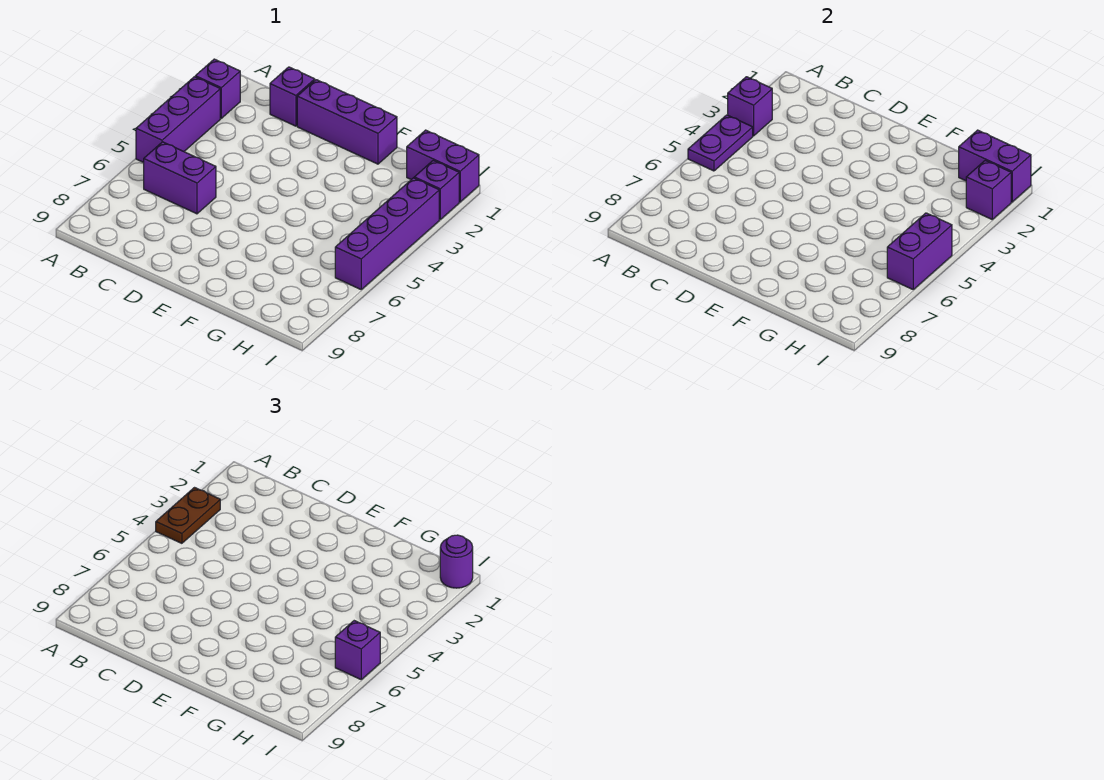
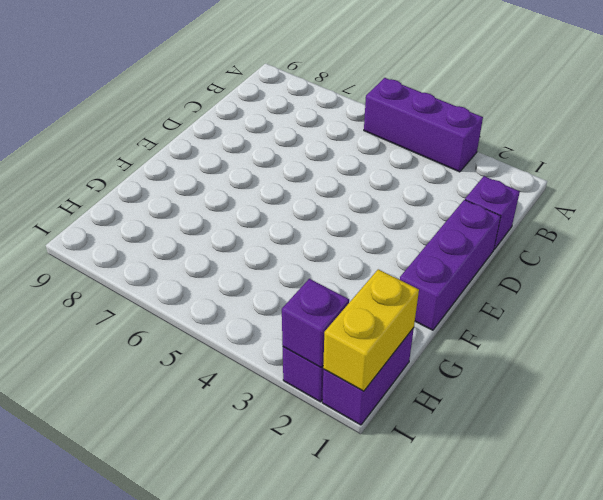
yellow 1x2 brick [323,269,419,391] -> purple 1x2 brick [959,130,1031,202]
none -> purple 1x1 brick [195,59,240,118]
none -> purple 1x2 brick [144,142,216,214]
none -> purple 1x4 brick [335,178,439,289]

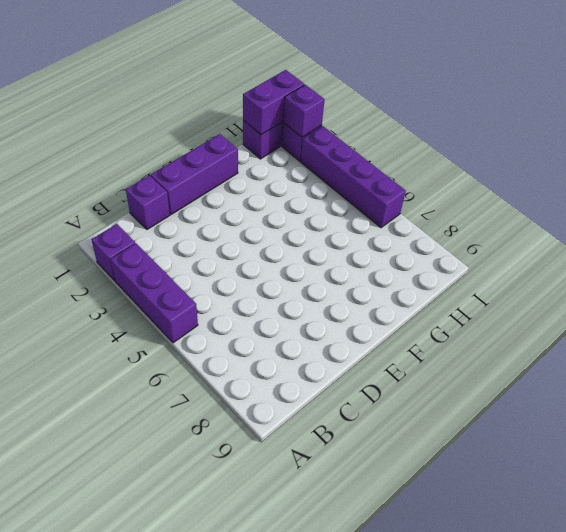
none -> purple 1x2 brick [144,142,216,214]
none -> purple 1x1 brick [728,77,772,136]
none -> purple 1x2 plate [688,115,753,171]

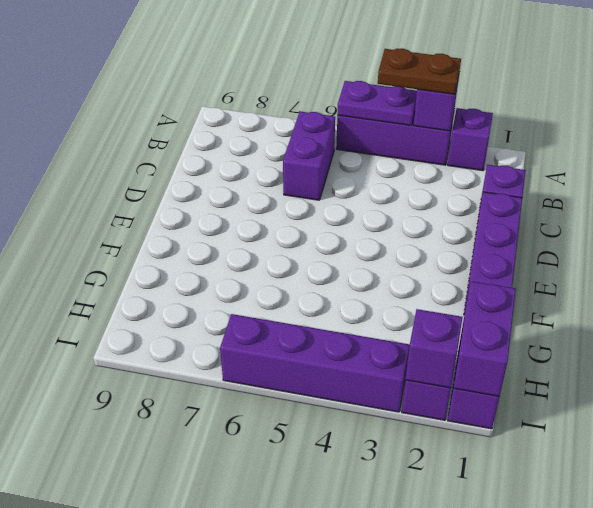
none -> purple 1x2 brick [887,213,952,289]
none -> purple 1x1 round brick [440,535,473,588]
none -> purple 1x1 brick [335,621,380,679]

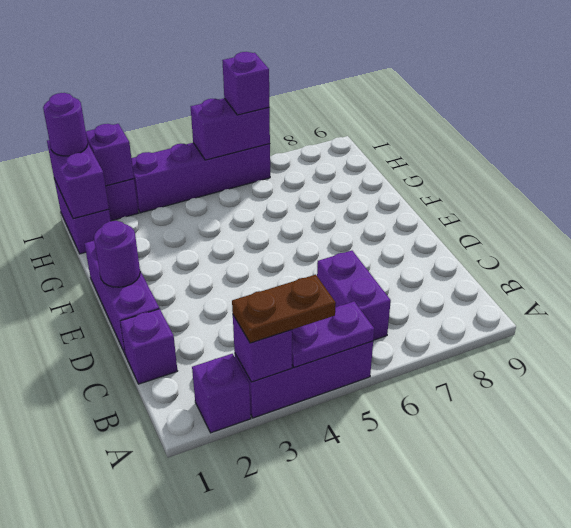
purple 1x1 round brick [94,221,140,287] -> none

